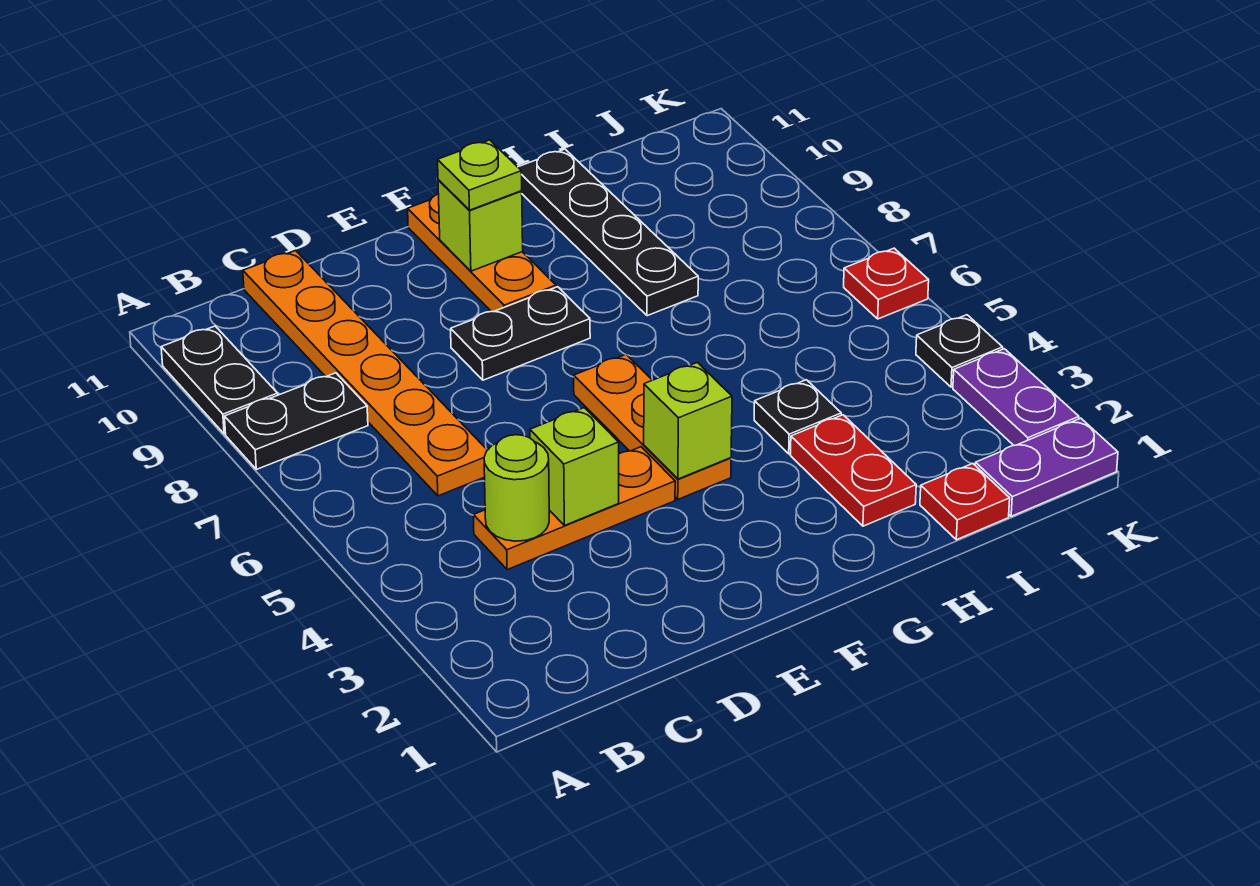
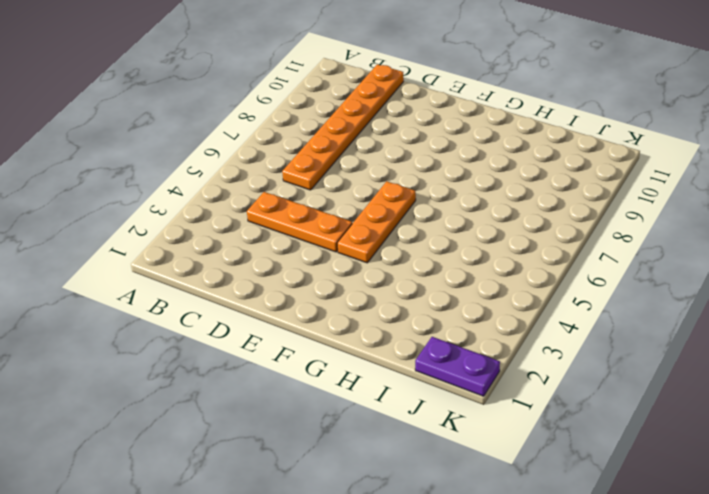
none -> black 1x2 plate [224,373,368,469]
none -> black 1x2 plate [161,326,278,434]
none -> black 1x2 plate [451,287,590,380]

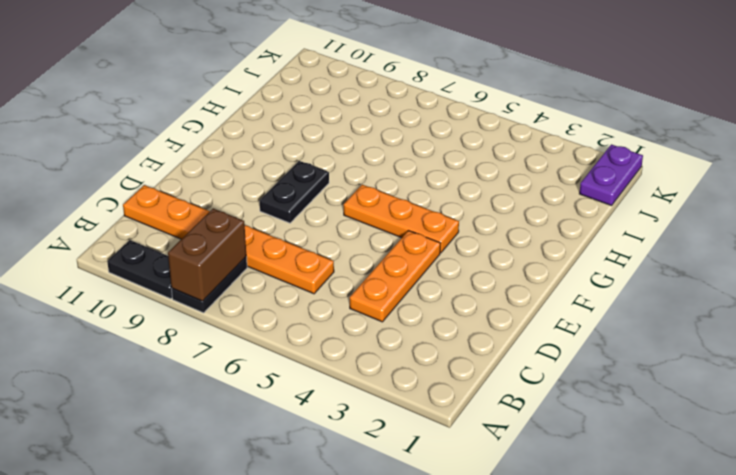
brown 1x2 brick [168,209,246,301] -> none
none -> orange 1x3 plate [408,194,556,312]
none -> red 1x2 plate [790,415,916,526]
none -> black 1x1 plate [754,380,841,454]

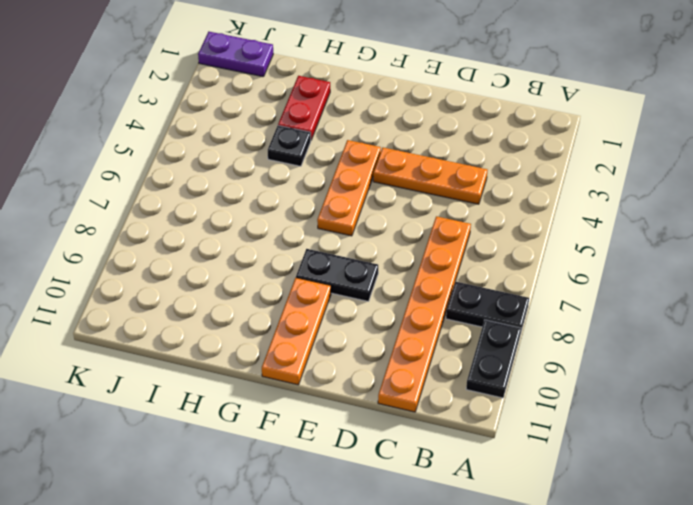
none -> black 1x4 plate [518,149,698,316]
none -> red 1x1 plate [920,464,1010,540]
none -> purple 1x2 plate [953,349,1079,445]

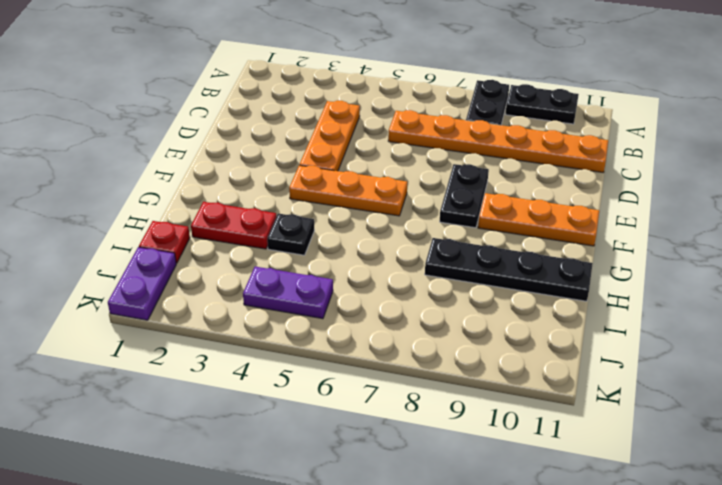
purple 1x2 plate [243,267,333,319] -> purple 1x2 plate moved to [953,349,1079,445]
none -> black 1x1 plate [916,315,1003,387]
none -> red 1x1 plate [844,248,929,319]
none -> lime 1x1 round brick [484,435,549,541]

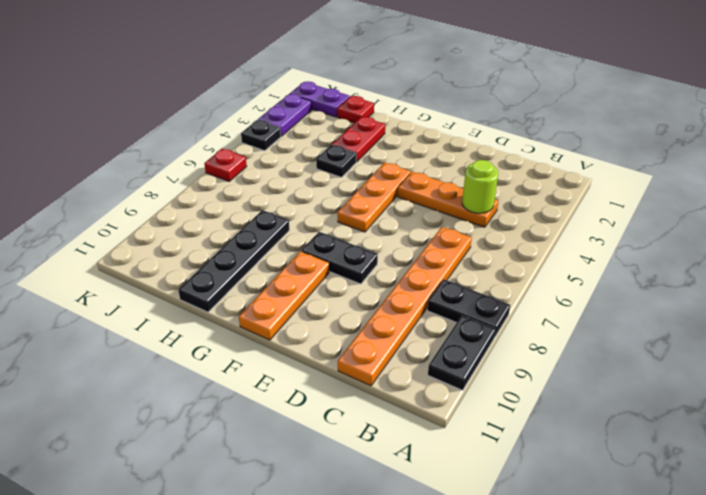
none -> lime 1x1 brick [530,408,619,526]
none -> lime 1x1 brick [644,362,732,479]
none -> lime 1x1 brick [438,180,523,271]

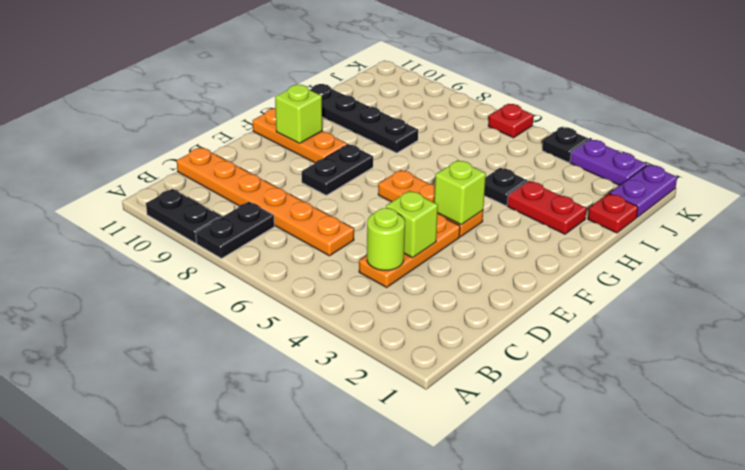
none -> lime 1x1 plate [438,140,522,210]

